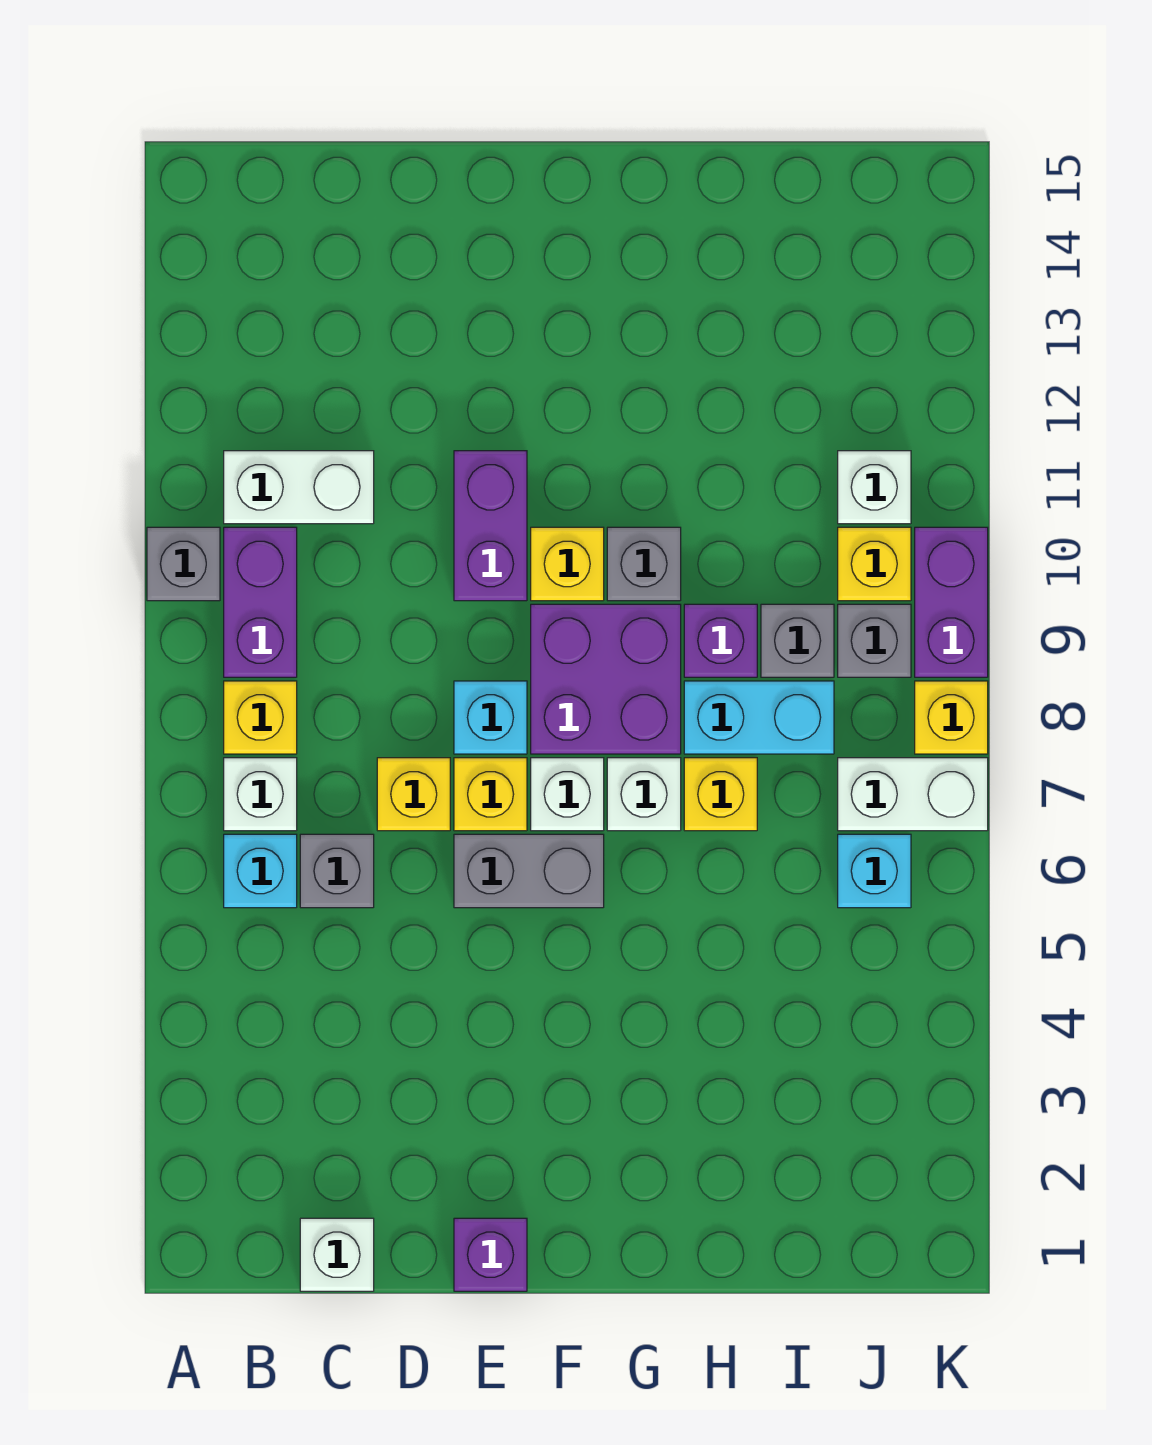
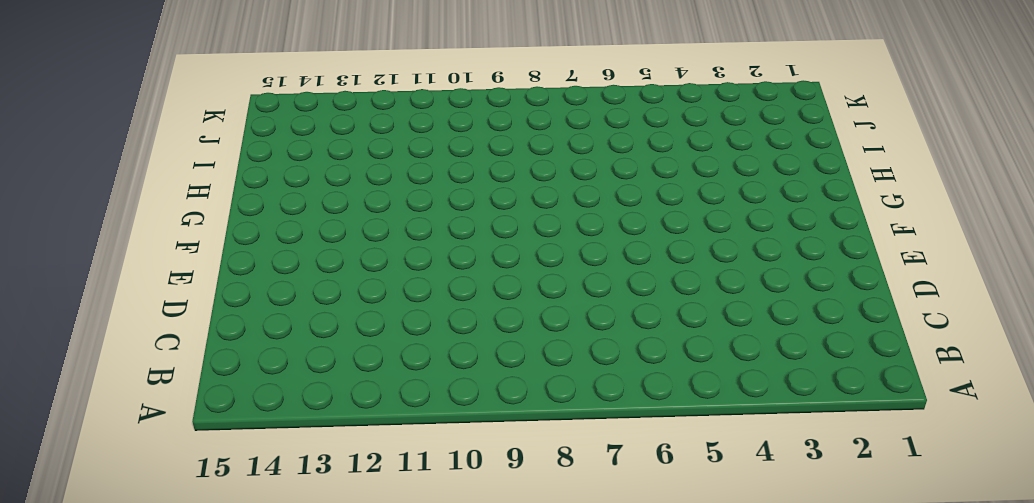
none -> grey 1x1 brick [147,527,220,601]
none -> cyan 1x1 brick [224,834,297,908]
none -> white 1x1 brick [224,758,297,831]
none -> yellow 1x1 brick [224,681,297,754]

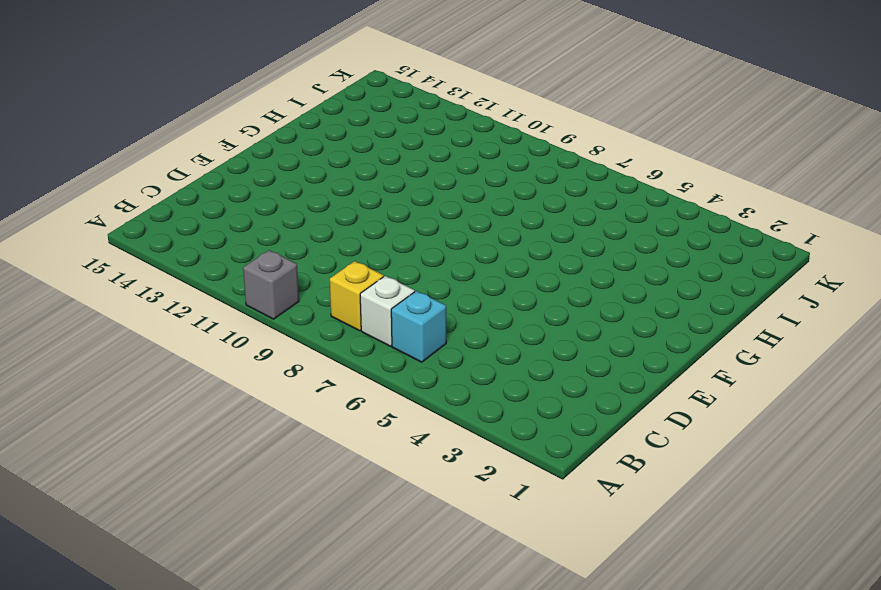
none -> purple 1x2 brick [224,527,297,677]
none -> white 1x2 brick [224,451,374,524]
none -> white 1x1 brick [300,1218,374,1291]
none -> grey 1x1 brick [300,834,374,908]

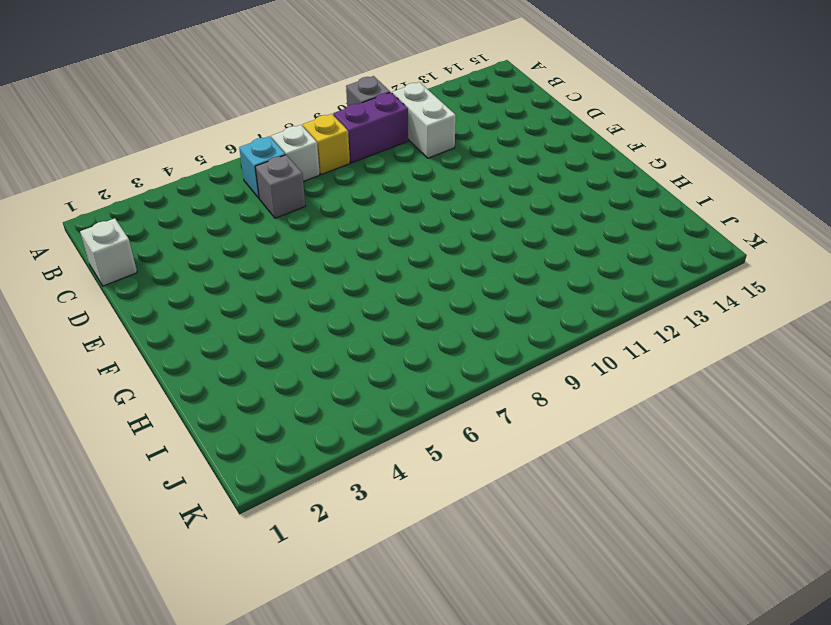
none -> yellow 1x1 brick [377,758,450,831]
none -> purple 1x1 brick [454,1218,527,1291]
none -> grey 1x2 brick [454,834,604,908]
none -> yellow 1x1 brick [454,758,527,831]

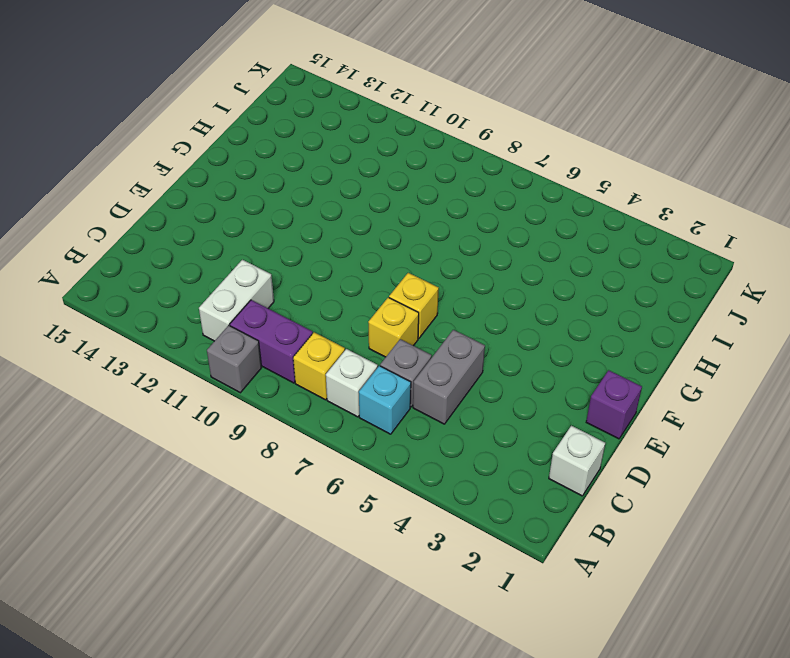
grey 1x2 brick [413,330,485,424] -> grey 1x2 brick moved to [454,834,604,908]
none -> cyan 1x1 brick [454,681,527,754]
none -> purple 1x2 brick [454,451,527,601]
none -> white 1x1 brick [531,758,604,831]
none -> purple 2x2 brick [531,604,681,754]

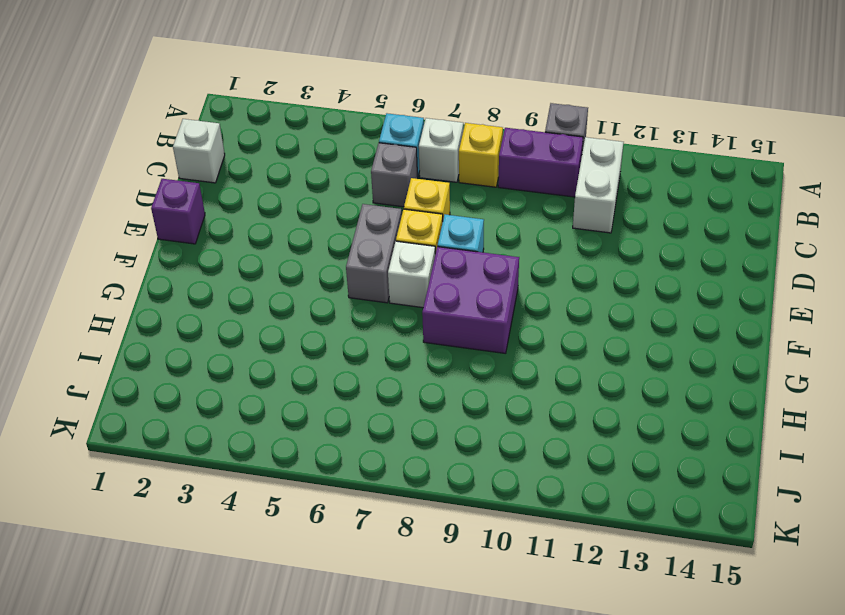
none -> purple 1x2 brick [454,451,527,601]
none -> yellow 1x1 brick [531,527,604,601]
none -> white 1x1 brick [607,758,681,831]
none -> grey 1x1 brick [607,527,681,601]

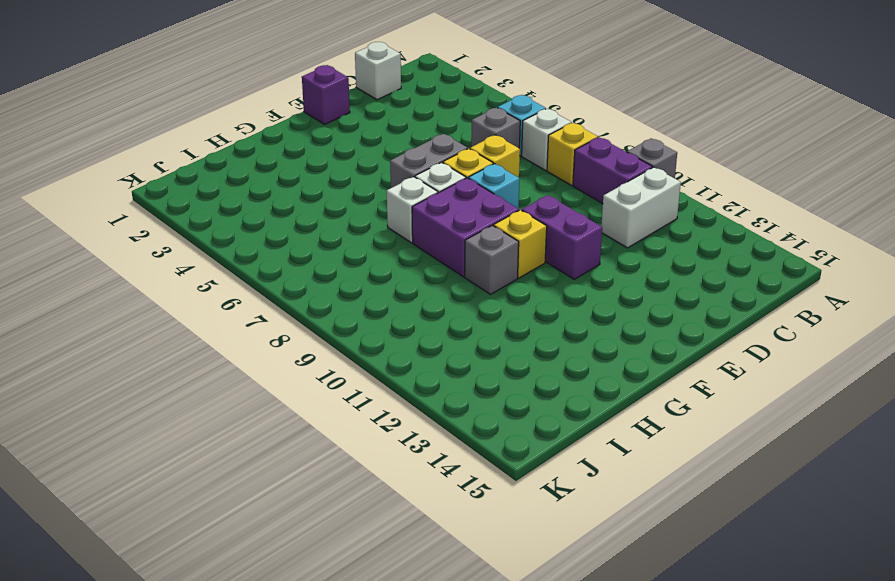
none -> yellow 1x1 brick [684,758,757,831]
none -> cyan 1x2 brick [684,681,834,754]
none -> purple 1x1 brick [684,604,757,677]
none -> grey 1x1 brick [761,604,834,677]

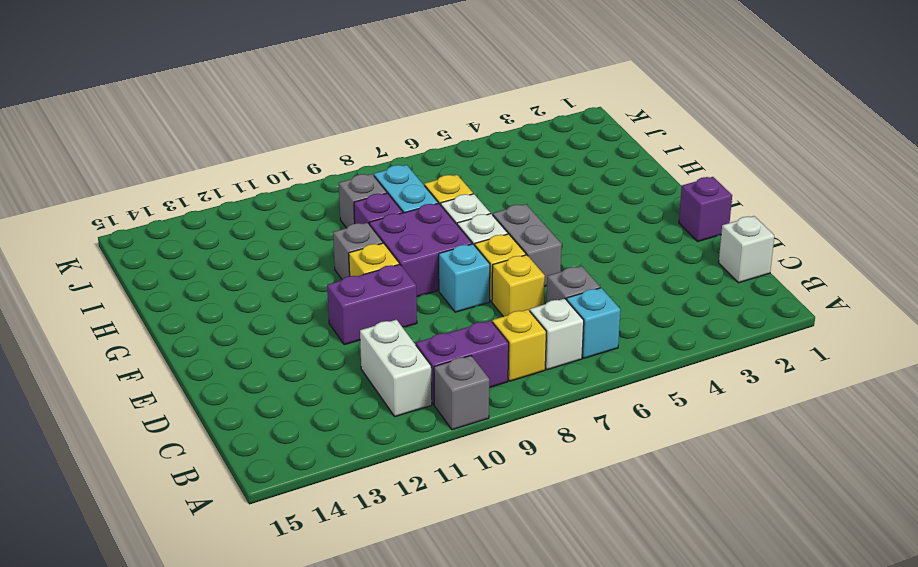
none -> cyan 1x1 brick [838,834,911,908]
none -> white 1x2 brick [838,758,988,831]
none -> grey 1x1 brick [838,604,911,677]
none -> yellow 1x1 brick [838,527,911,601]

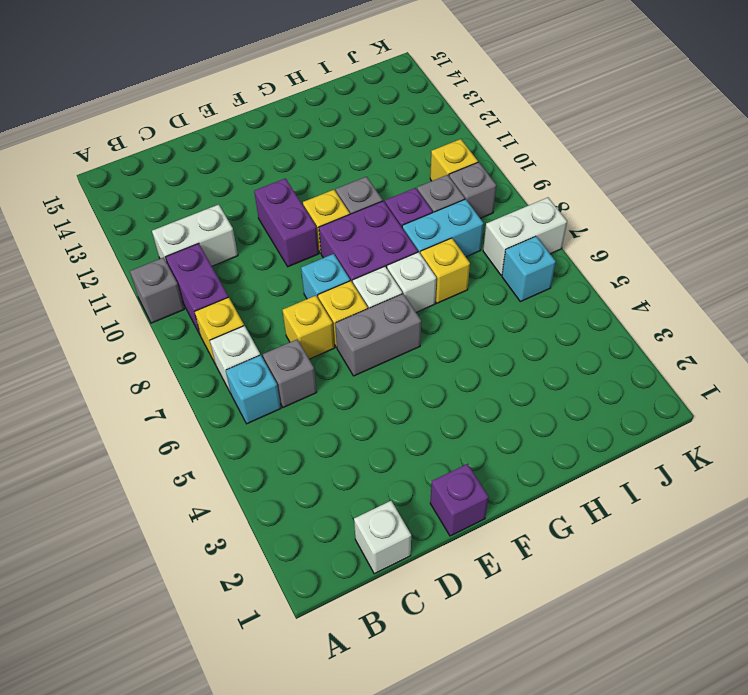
none -> white 1x1 brick [838,451,911,524]
none -> yellow 1x1 brick [915,681,988,754]
none -> purple 1x2 brick [915,527,988,677]

